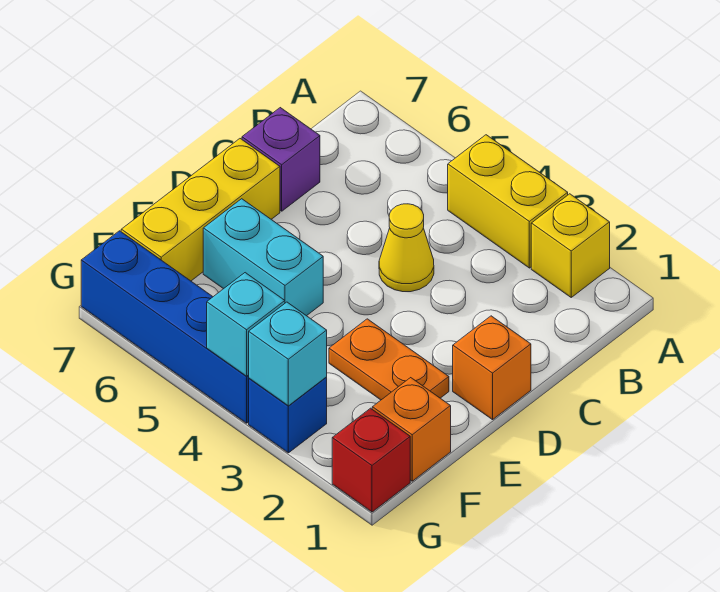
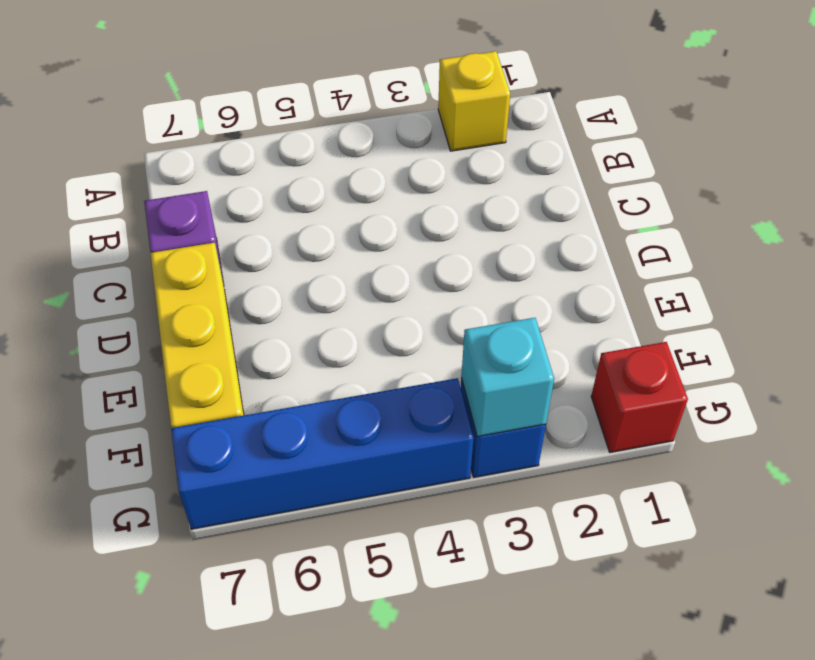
none -> yellow 1x2 brick [448,135,568,268]
none -> yellow 1x1 cone [379,204,434,292]
none -> orange 1x1 brick [453,316,531,420]

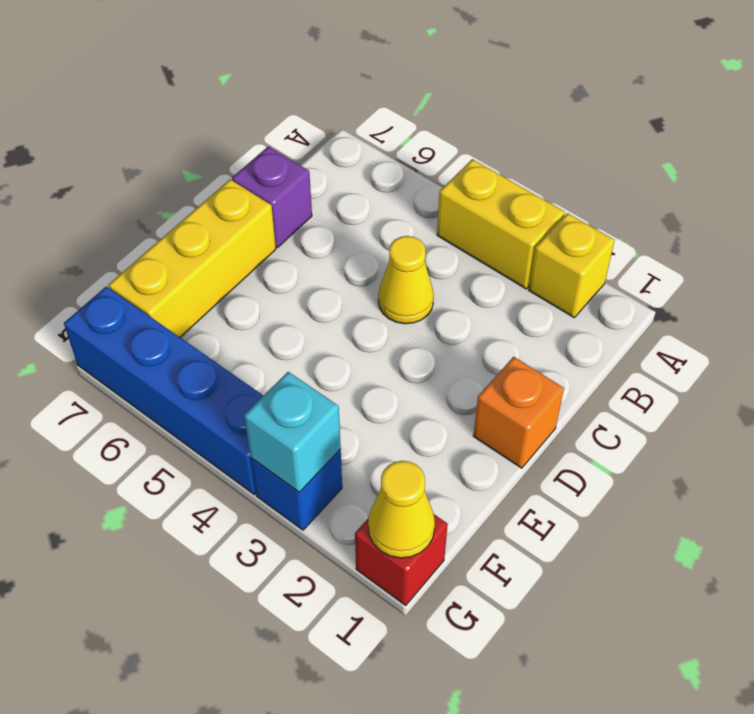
yellow 1x1 cone [368,461,435,558] -> none
none -> orange 1x2 plate [329,319,449,400]
none -> cyan 1x2 brick [203,199,323,316]
none -> orange 1x1 brick [372,378,451,481]

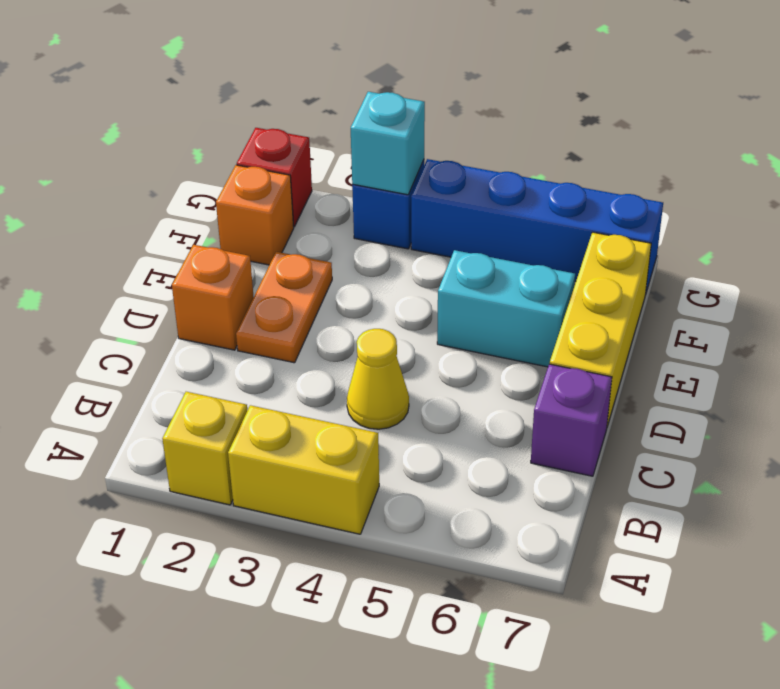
orange 1x2 plate [236,252,332,363] -> orange 1x2 plate turned to [329,319,449,400]
none -> cyan 1x1 brick [207,273,285,376]

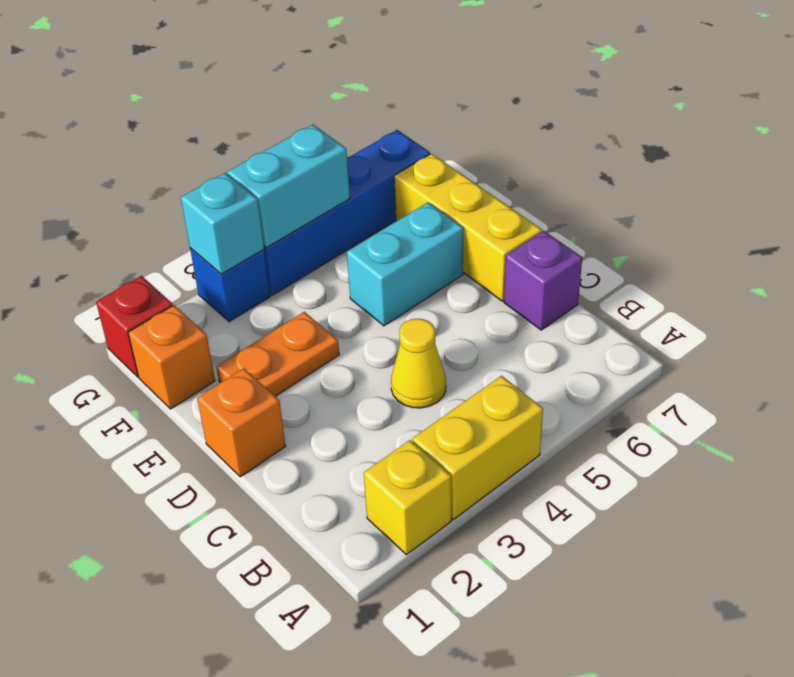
cyan 1x2 brick [227,125,350,248] -> cyan 1x1 brick [207,273,285,376]

